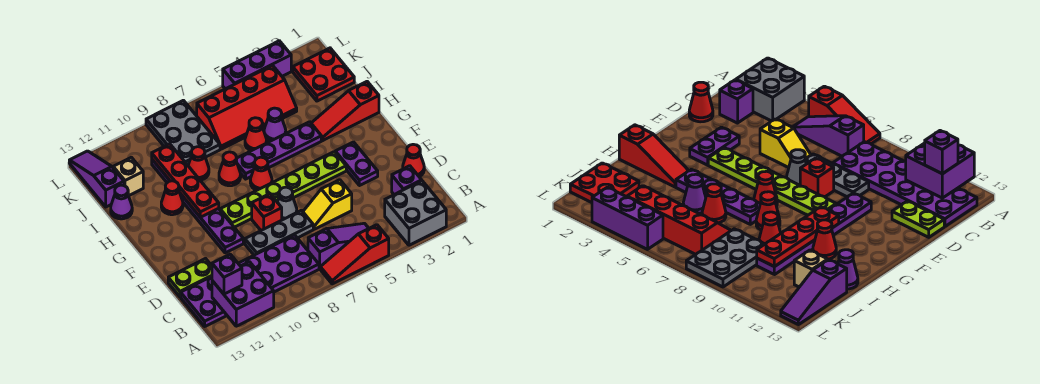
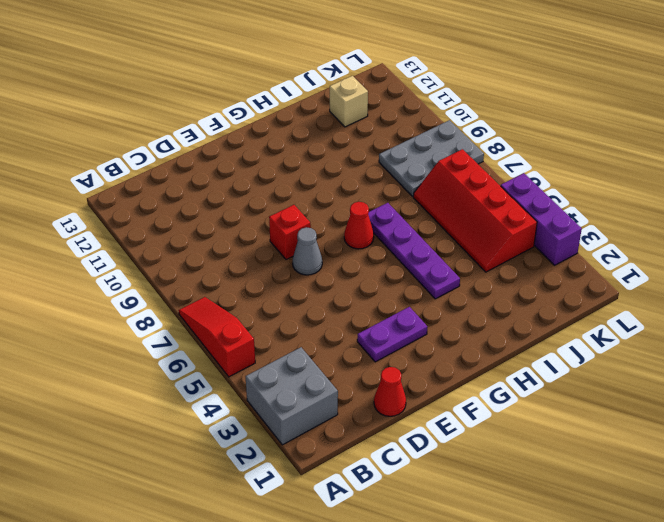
none -> purple 1x3 slope [308,223,369,269]
none -> purple 2x6 plate [181,235,319,326]
none -> purple 1x1 brick [392,166,422,195]
none -> yellow 1x2 slope [303,180,352,229]

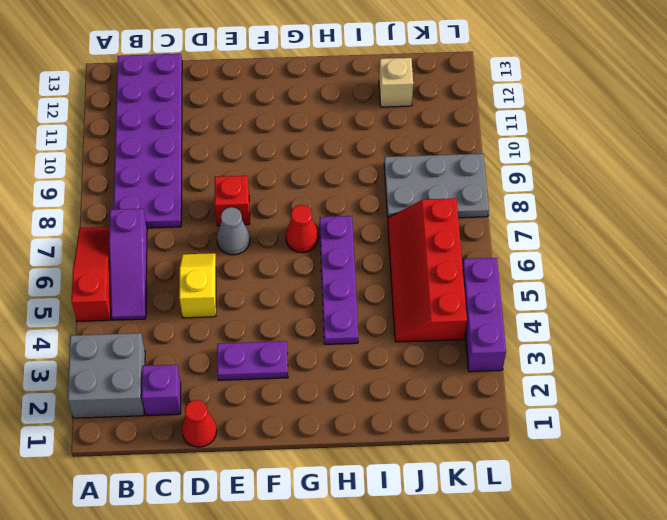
none -> grey 1x3 plate [245,210,313,255]
none -> lime 1x2 plate [168,259,212,297]
none -> purple 1x6 plate [152,160,243,253]
none -> lime 1x6 plate [220,152,346,227]

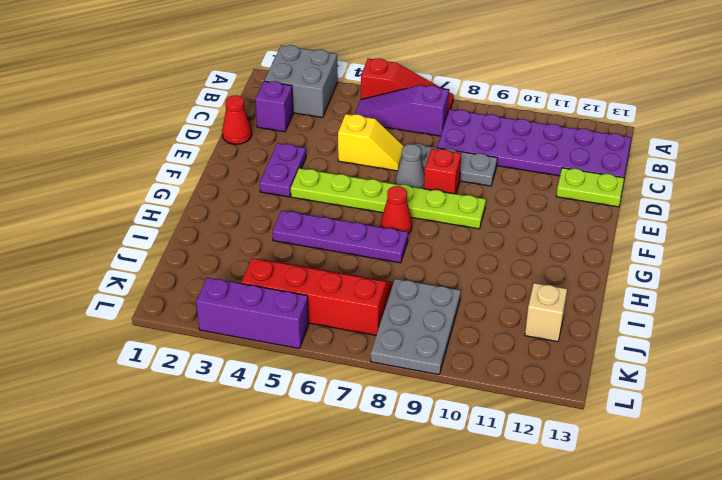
none -> purple 1x6 plate [152,160,243,253]
none -> red 1x3 slope [311,82,379,141]
none -> red 1x1 cone [219,152,241,186]
none -> red 1x1 cone [161,181,183,215]

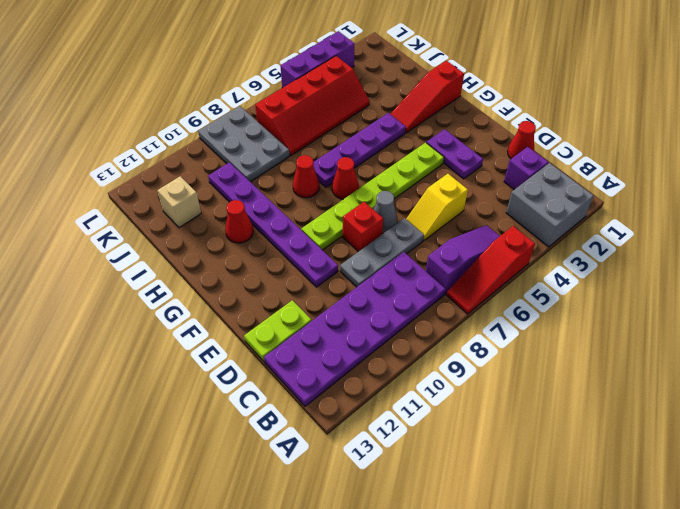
none -> purple 1x1 cone [264,108,286,141]
none -> red 1x1 cone [245,118,267,151]
none -> red 1x1 cone [188,147,209,180]
none -> purple 1x1 cone [111,185,132,219]

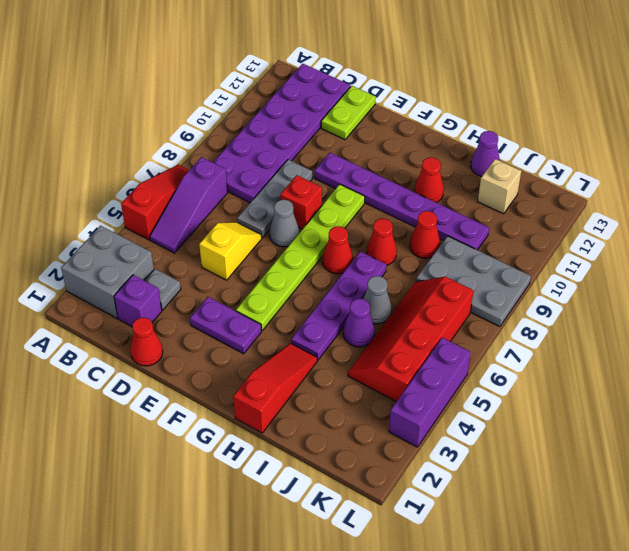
grey 1x1 plate [144,269,181,310] -> none
grey 1x1 cone [363,276,392,324] -> red 1x1 cone [245,118,267,151]
none -> red 2x2 plate [293,48,354,101]
none -> purple 1x3 slope [69,151,124,207]
none -> purple 2x2 brick [212,262,274,326]
none -> red 1x4 plate [152,144,219,217]

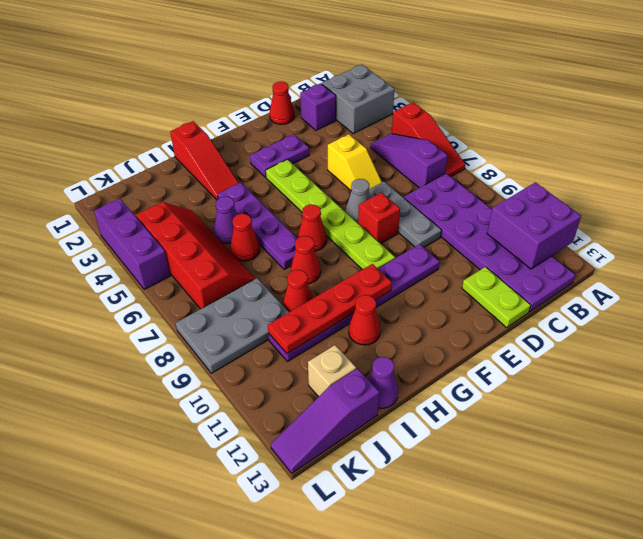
none -> red 2x2 plate [293,48,354,101]
none -> purple 1x1 brick [212,254,242,294]

